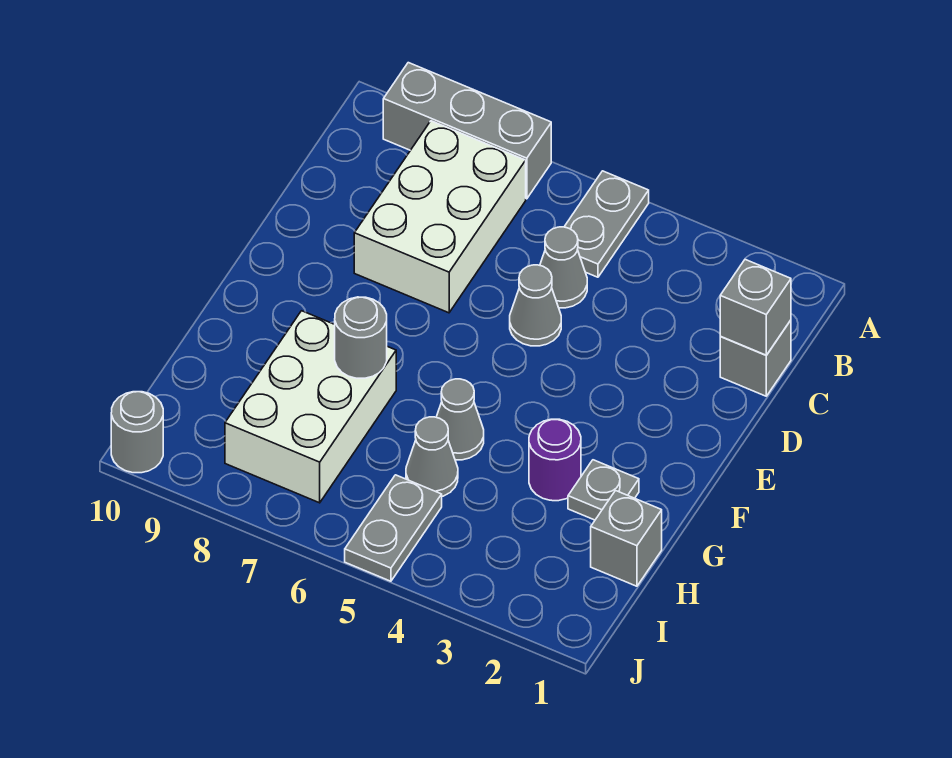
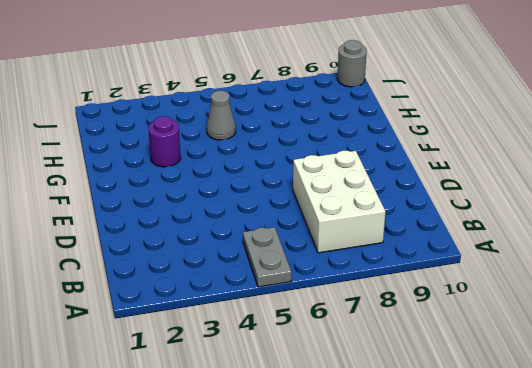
none -> grey 1x3 brick [383,63,551,199]
none -> grey 1x1 brick [720,320,791,396]
none -> grey 1x1 cone [540,227,587,308]

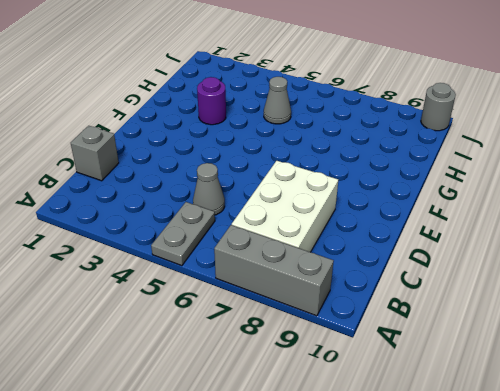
none -> grey 1x1 cone [510,265,561,346]
none -> grey 1x1 plate [568,460,639,520]
none -> grey 1x1 cone [436,379,484,460]

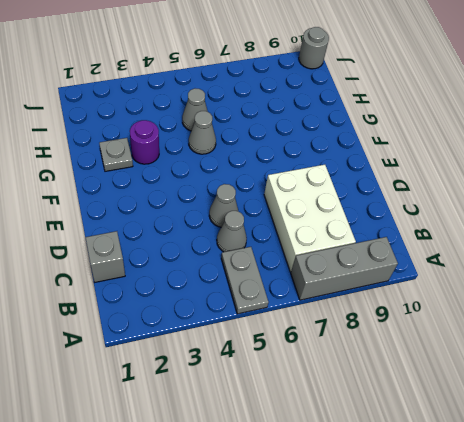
none -> white 2x3 brick [225,311,396,503]
none -> grey 1x1 brick [591,491,662,586]
none -> grey 1x2 plate [345,475,442,581]

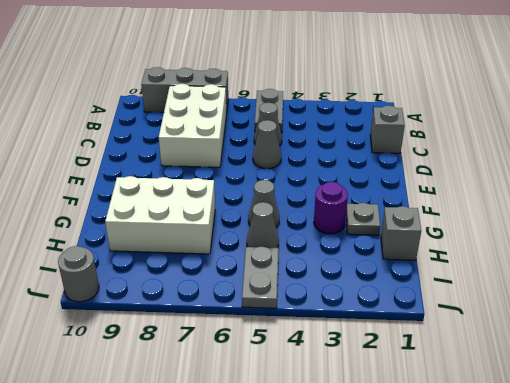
white 2x3 brick [105,176,215,254] -> white 2x3 brick turned to [225,311,396,503]
none -> grey 1x1 brick [720,260,791,355]
none -> grey 1x1 round brick [335,297,387,378]

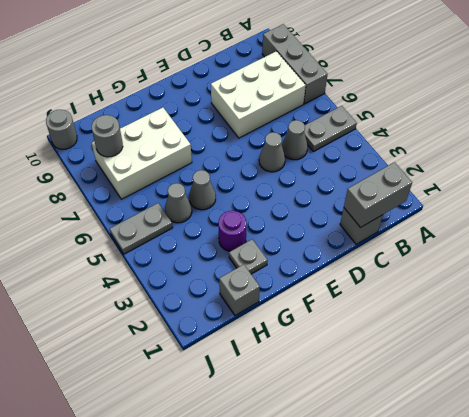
grey 1x2 brick [344,162,412,228] -> grey 1x1 brick [720,260,791,355]
grey 1x1 round brick [92,115,123,157] -> grey 1x1 round brick moved to [335,297,387,378]

